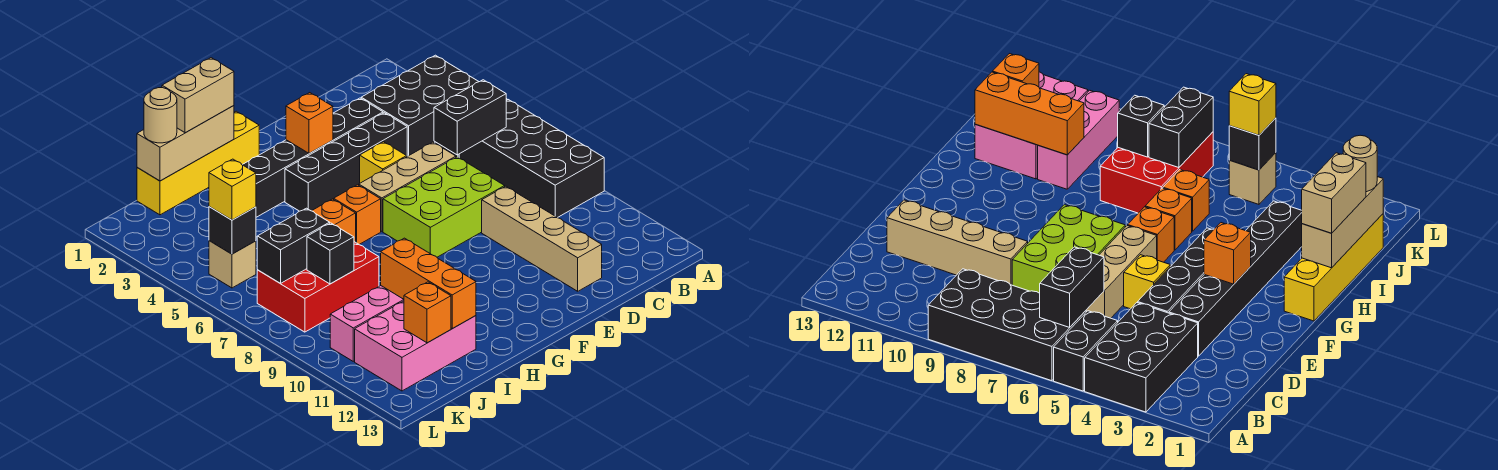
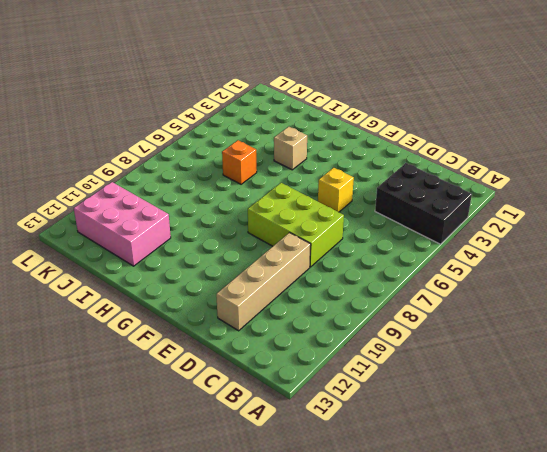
tan 1x1 brick [274,127,307,170] -> tan 1x1 brick moved to [209,241,256,288]
none -> black 1x2 brick [1054,311,1118,391]
none -> black 2x4 brick [459,100,604,218]
none -> black 1x6 brick [243,98,383,217]

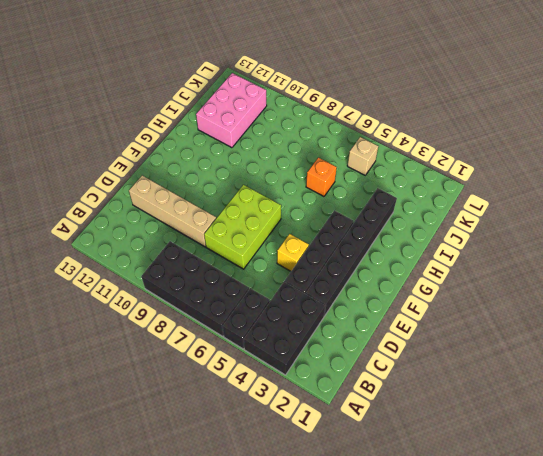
none -> tan 1x3 brick [359,142,456,231]
none -> yellow 1x4 brick [137,111,259,215]
none -> orange 1x1 brick [334,185,381,244]

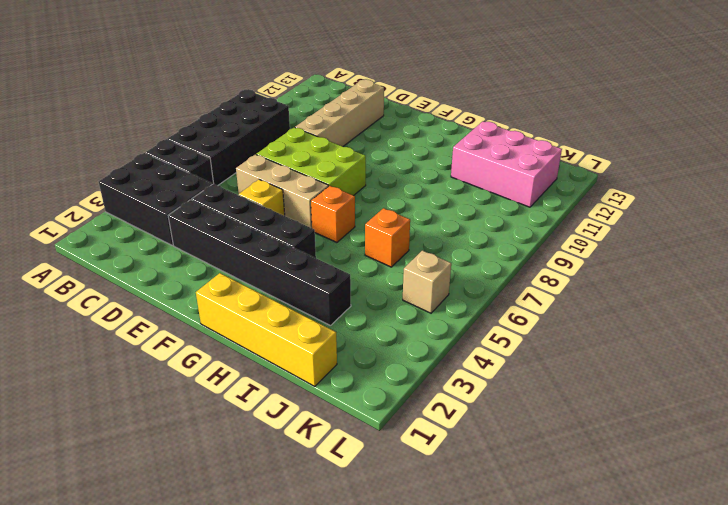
none -> orange 1x1 brick [312,199,356,242]
none -> red 2x3 brick [257,242,379,332]
none -> pink 1x3 brick [330,286,404,361]

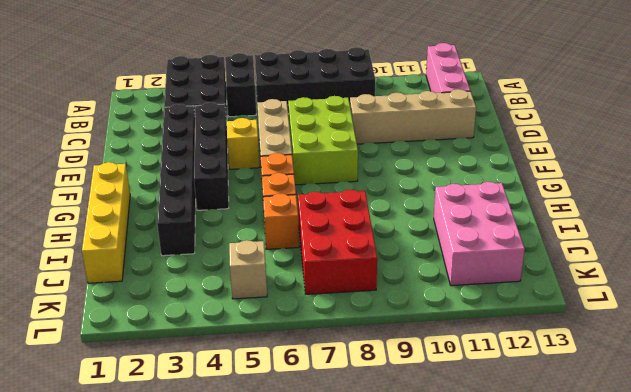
pink 1x3 brick [426,43,470,93] -> pink 1x3 brick moved to [330,286,404,361]
none -> black 1x2 brick [434,80,506,155]
none -> orange 1x1 brick [286,93,333,153]
none -> tan 1x3 brick [137,106,234,181]

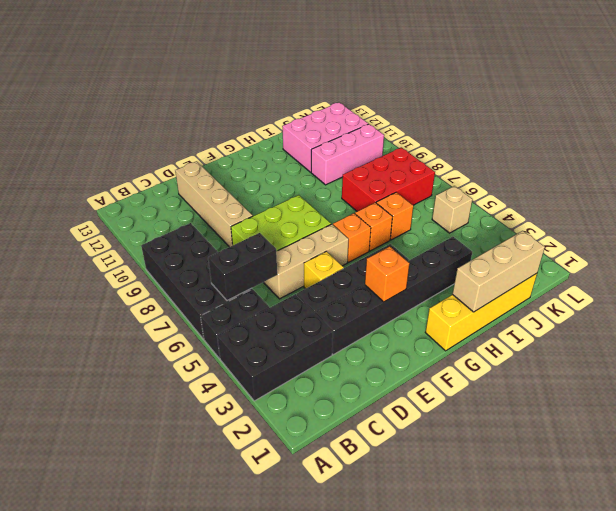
none -> orange 1x3 brick [381,238,476,329]
none -> black 1x2 brick [257,208,330,283]
none -> black 1x1 brick [307,223,354,284]

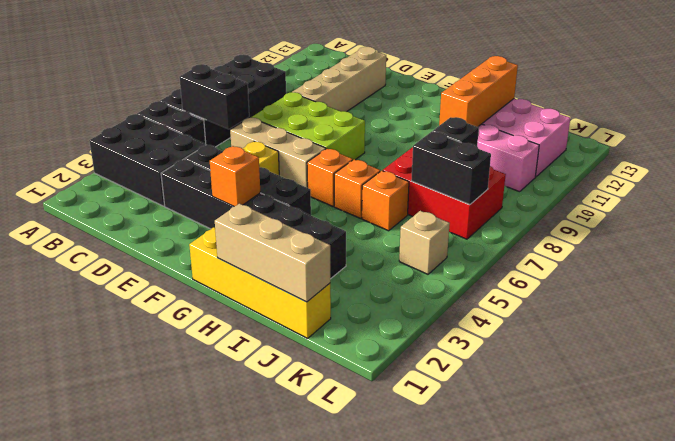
none -> orange 1x1 brick [404,282,451,343]
none -> black 1x1 brick [209,207,256,254]
none -> tan 1x2 brick [162,58,234,133]

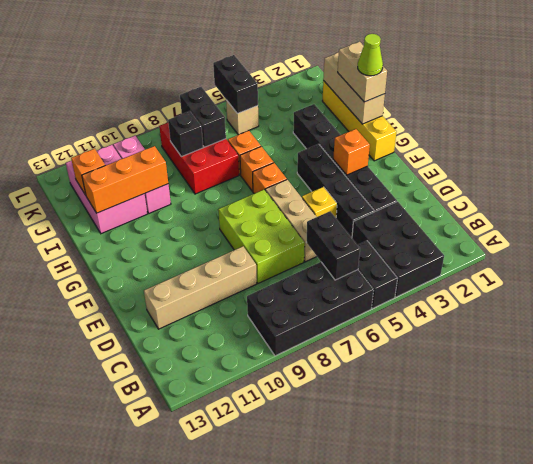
lime 1x1 cone [358,34,383,76] -> none
black 1x2 brick [213,55,258,114] -> black 1x1 brick [209,207,256,254]
none -> tan 1x1 round brick [144,88,177,143]
none -> yellow 1x1 brick [209,159,256,220]

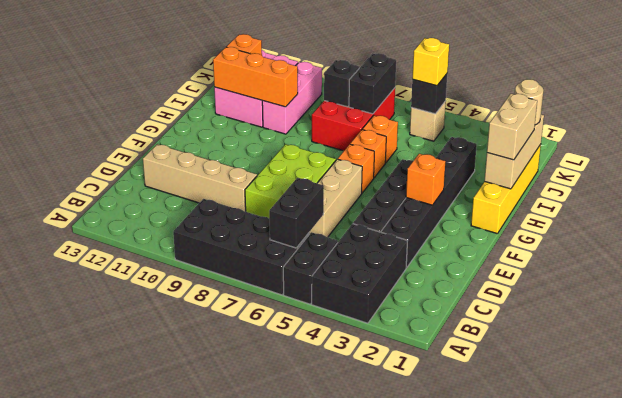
none -> yellow 1x1 brick [360,142,407,183]

